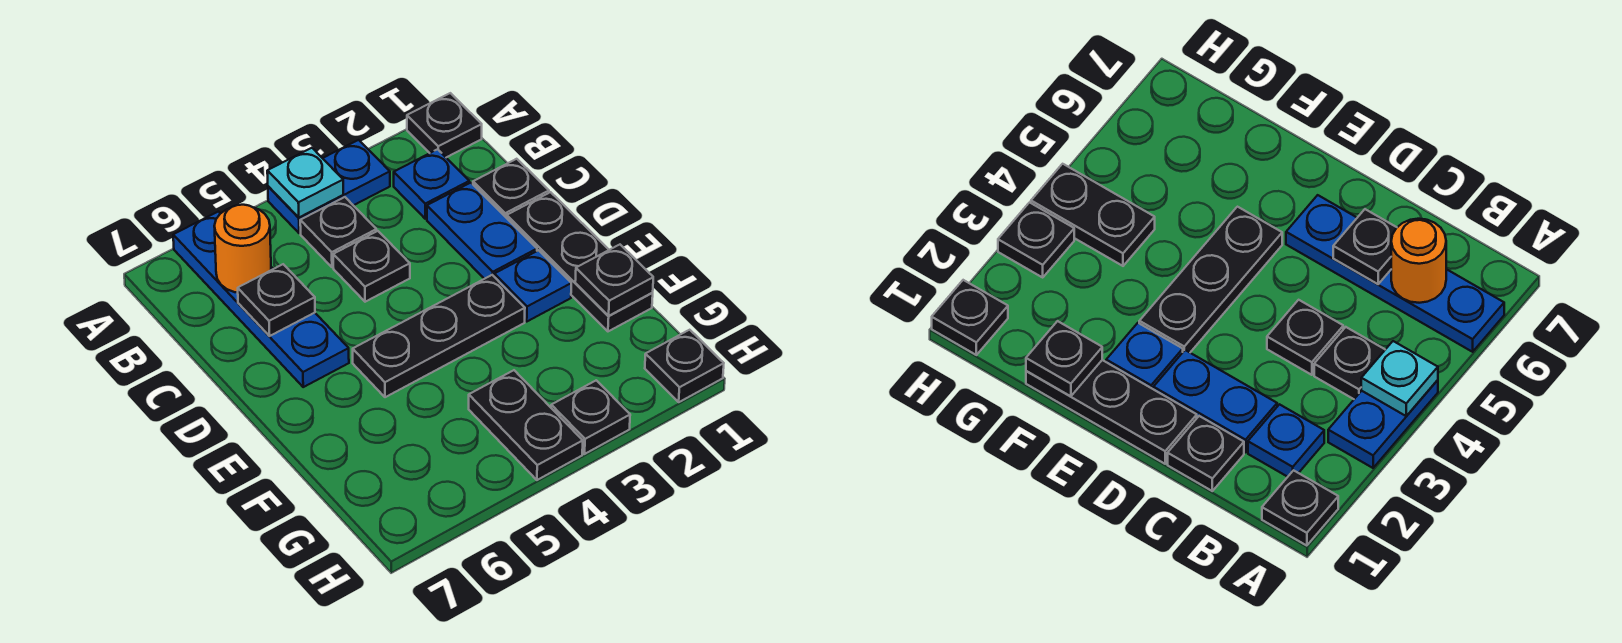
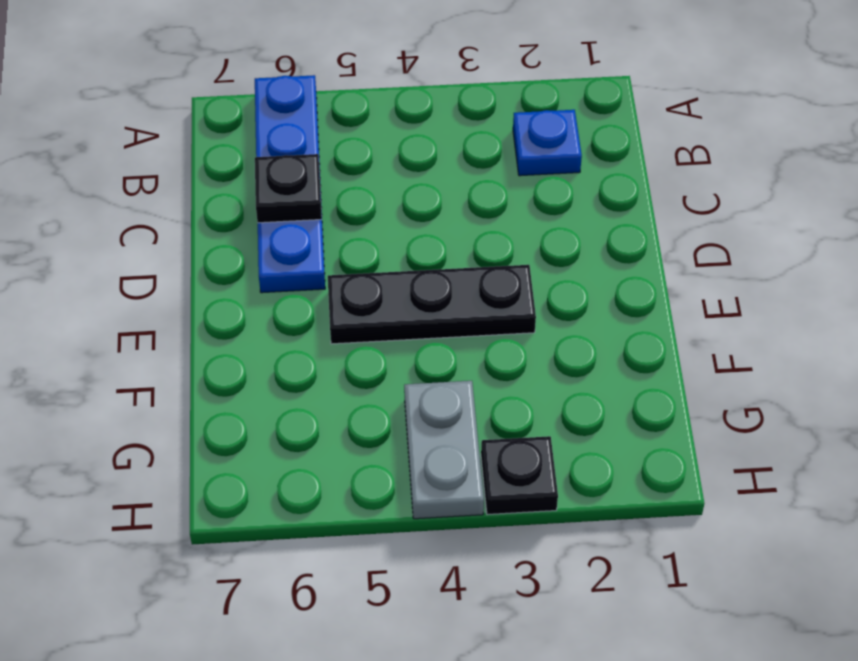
grey 1x2 plate [404,381,484,519] -> black 1x2 plate [469,370,583,480]
none -> black 1x1 plate [407,93,482,157]
none -> blue 1x2 plate [268,140,390,233]
none -> black 1x1 plate [300,197,376,267]

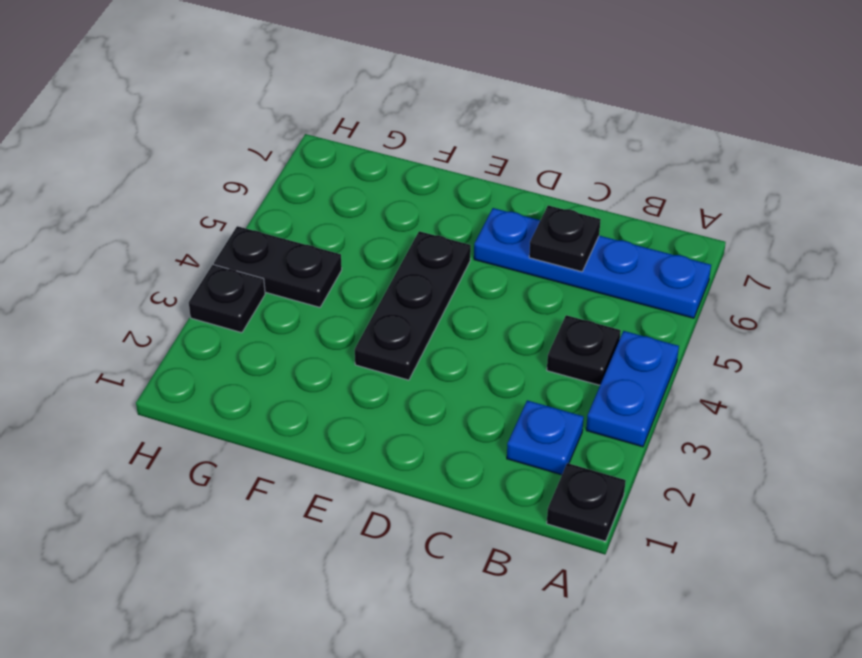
none -> black 1x1 plate [473,159,549,218]
none -> blue 1x2 plate [427,183,537,279]
none -> black 1x1 plate [333,231,410,302]

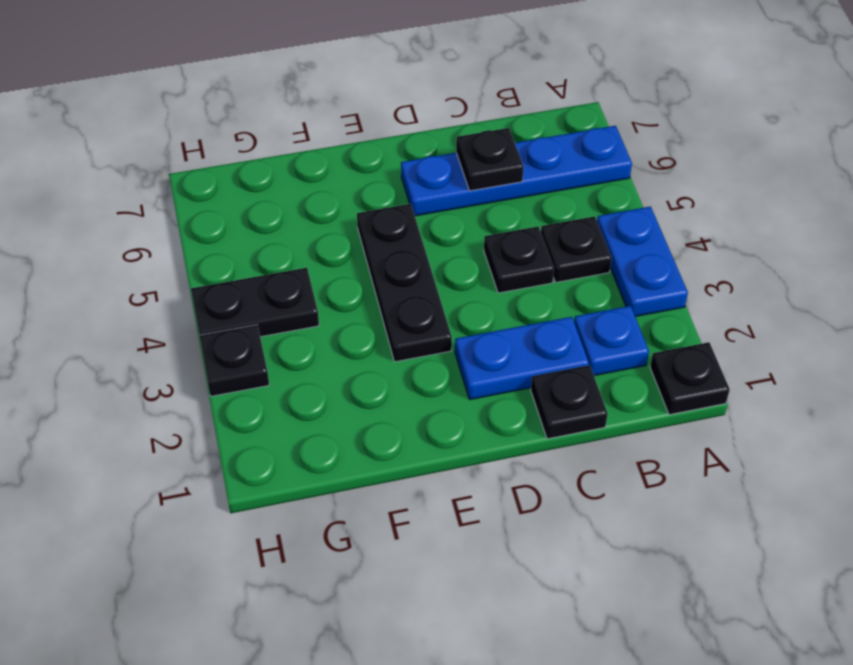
none -> black 1x3 plate [507,192,653,331]
none -> blue 1x1 plate [494,250,571,321]
none -> black 1x1 plate [645,330,724,402]

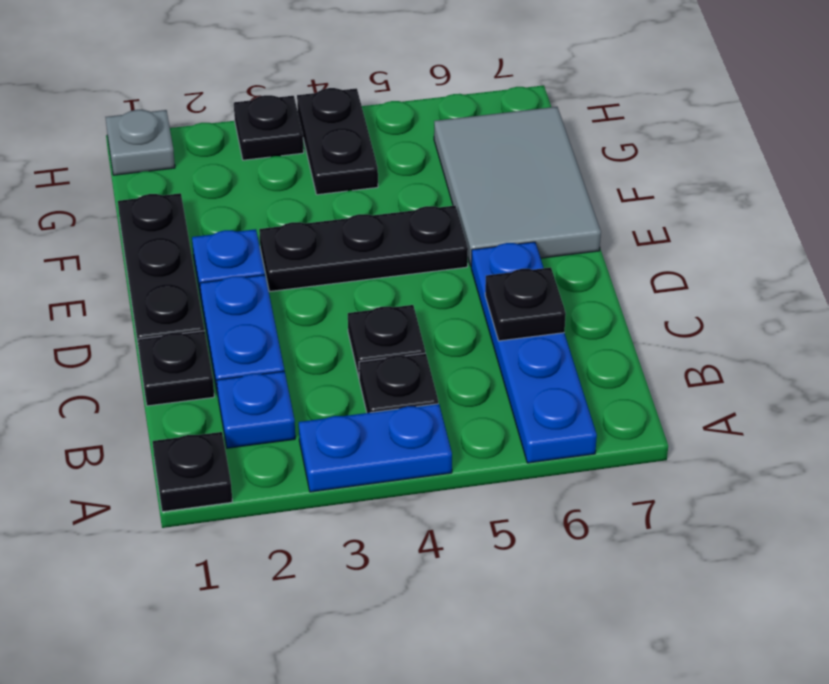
grey 2x3 tile [434,107,601,266] -> none
grey 1x1 plate [106,110,175,175] -> black 1x1 plate [645,330,724,402]
none -> cyan 1x1 plate [267,148,343,217]
none -> orange 1x1 round brick [214,205,271,293]
none -> black 1x1 plate [575,245,653,316]

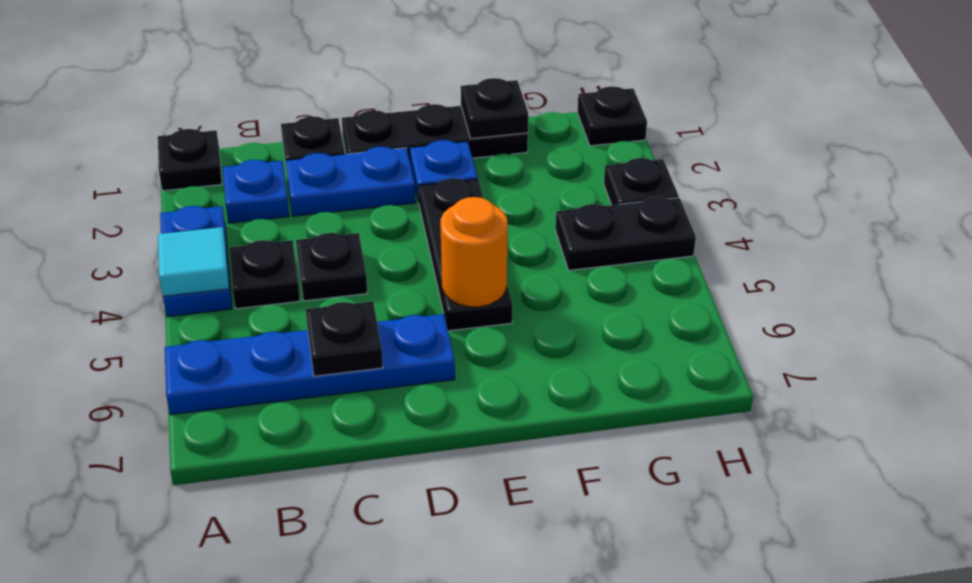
cyan 1x1 tile [158,227,229,296] -> cyan 1x1 plate [267,148,343,217]
orange 1x1 round brick [441,197,508,307] -> orange 1x1 round brick moved to [214,205,271,293]

